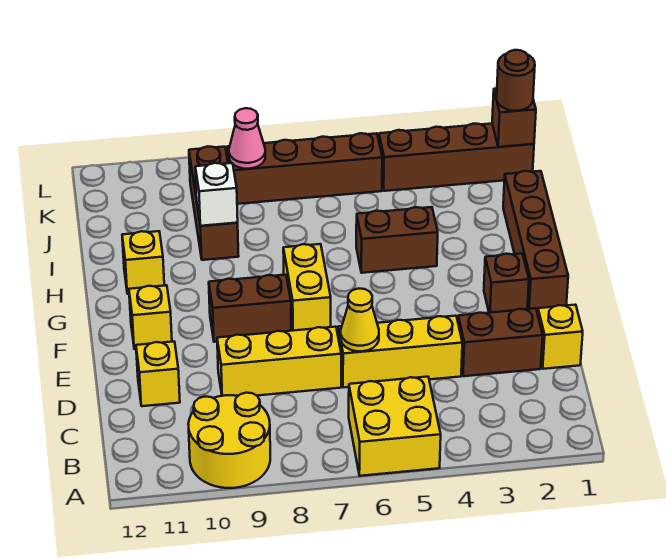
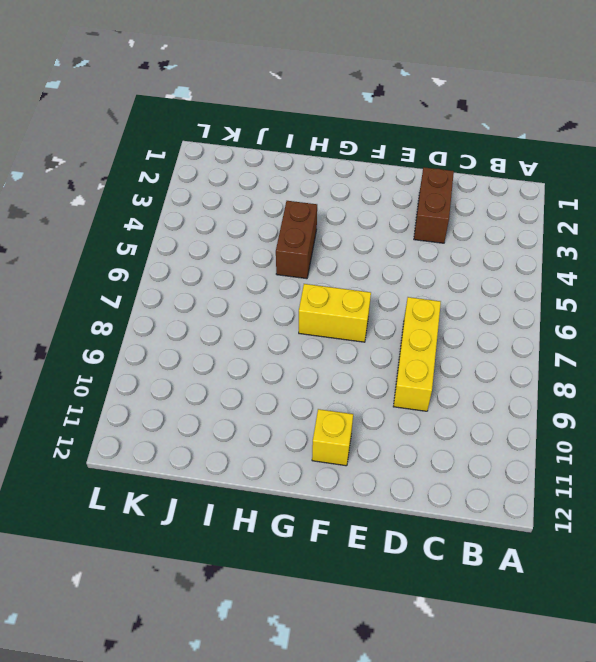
none -> yellow 2x2 brick [349,377,441,476]
none -> yellow 2x2 round brick [188,393,270,488]
none -> yellow 1x1 brick [537,305,583,369]

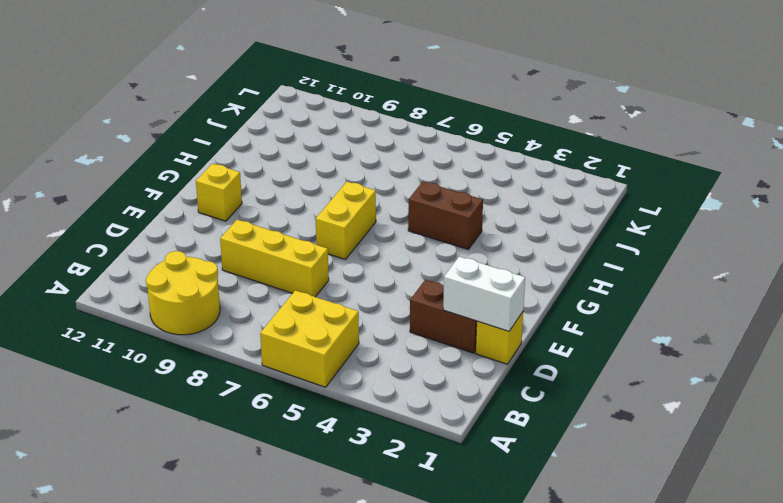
white 1x2 brick [443,257,525,331] -> none
none -> yellow 1x3 brick [338,316,462,387]
none -> yellow 1x1 brick [136,342,180,406]
none -> brown 1x4 brick [503,171,568,312]

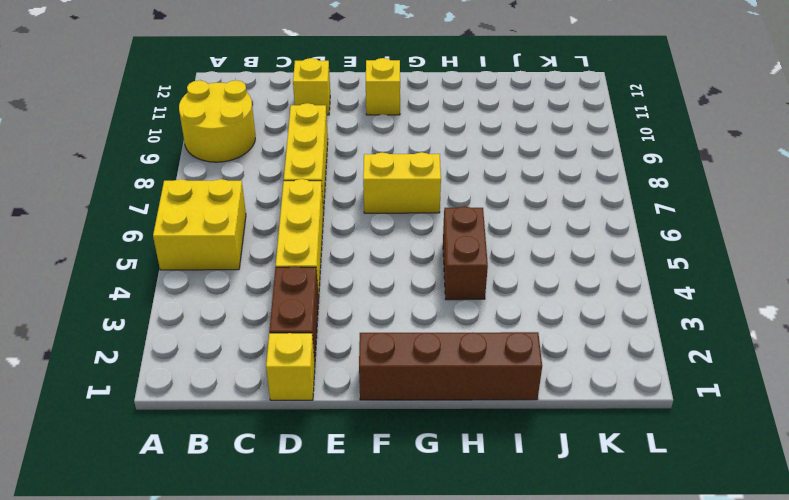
none -> brown 1x1 brick [484,253,529,313]
none -> brown 1x2 brick [209,275,291,342]
none -> yellow 1x1 brick [122,231,164,294]

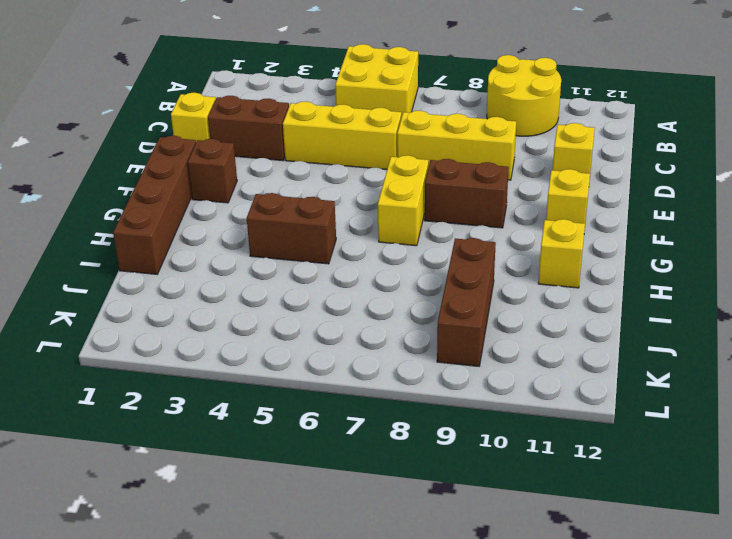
none -> brown 1x4 brick [379,124,534,191]
none -> brown 1x4 brick [227,133,382,204]
none -> yellow 1x1 cone [341,288,379,351]

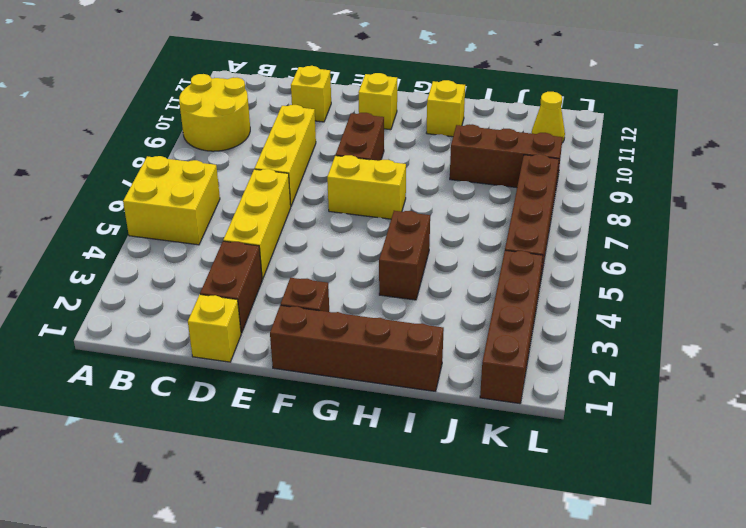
yellow 1x1 cone [532,92,565,143] -> yellow 1x1 cone moved to [341,288,379,351]
none -> white 1x1 brick [195,163,238,226]
none -> brown 1x1 brick [492,89,536,147]
none -> pink 1x1 cone [229,108,265,169]

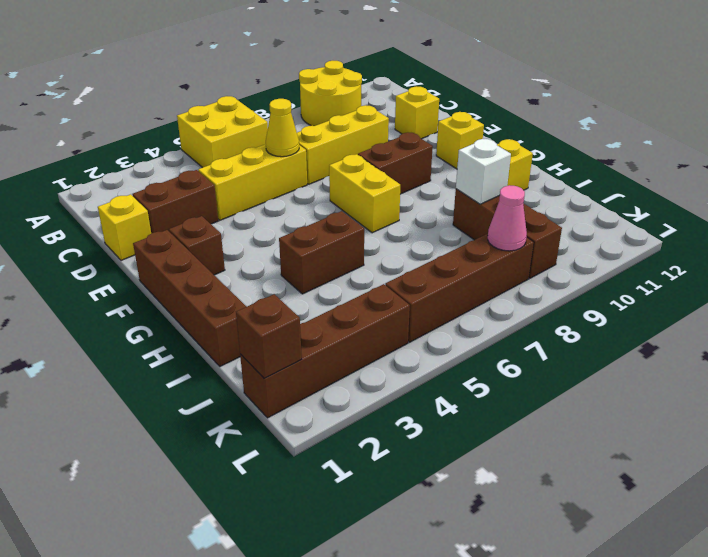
none -> brown 1x1 round brick [497,50,535,111]

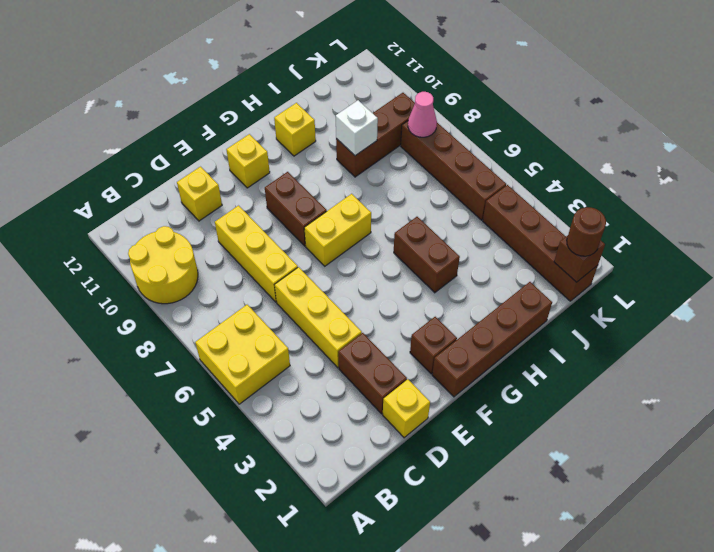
none -> yellow 1x1 cone [341,288,379,351]

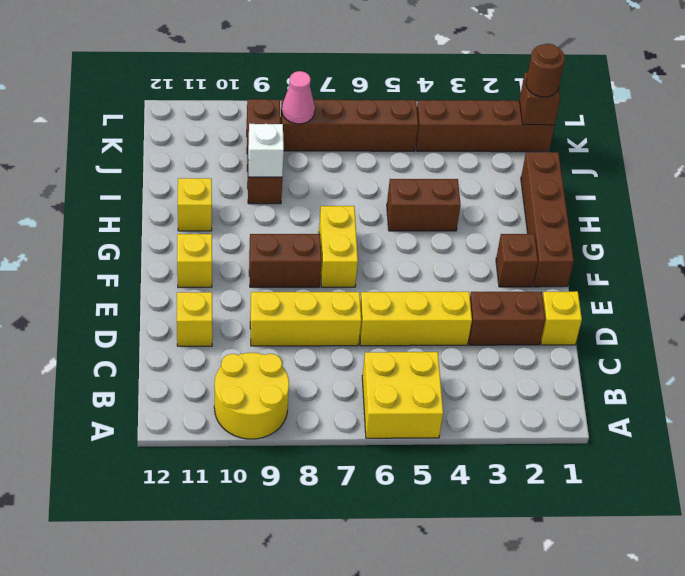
none -> yellow 1x1 cone [341,288,379,351]

